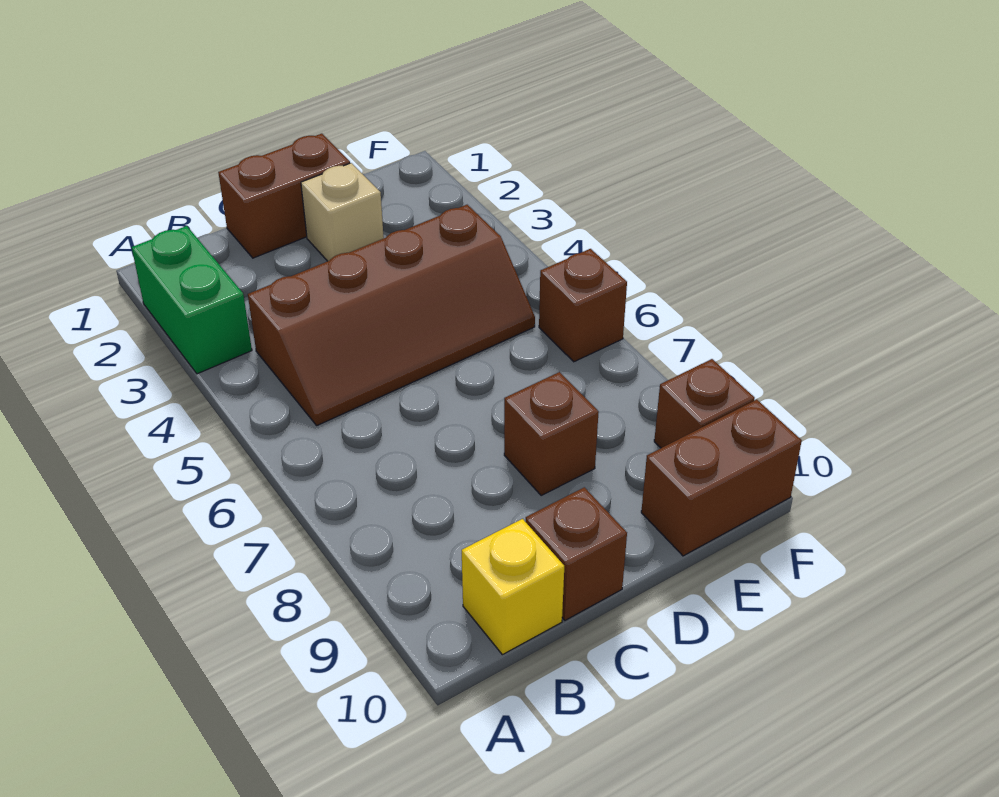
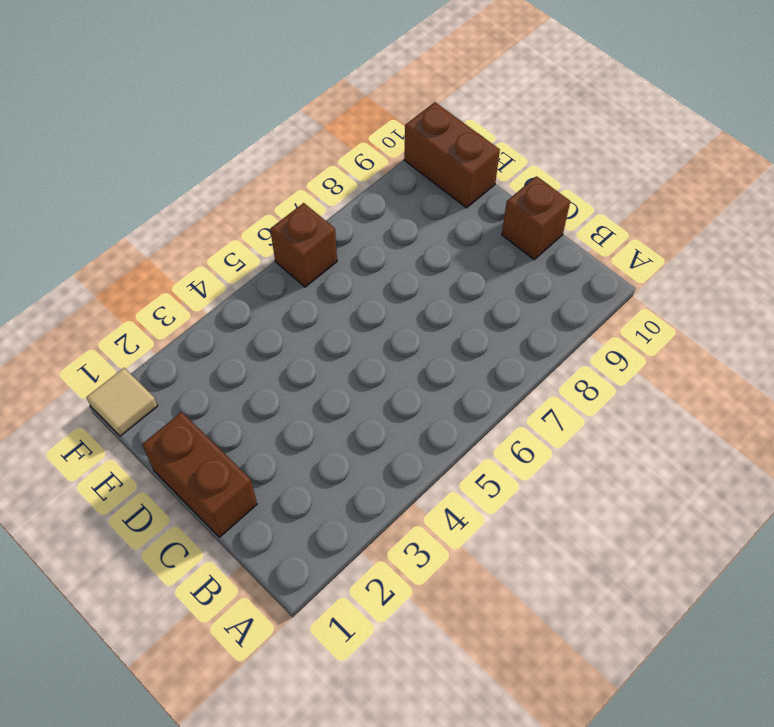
tan 1x1 tile [86,368,157,436] -> none
none -> green 1x2 brick [132,226,252,374]
none -> brown 2x4 slope [248,205,535,425]

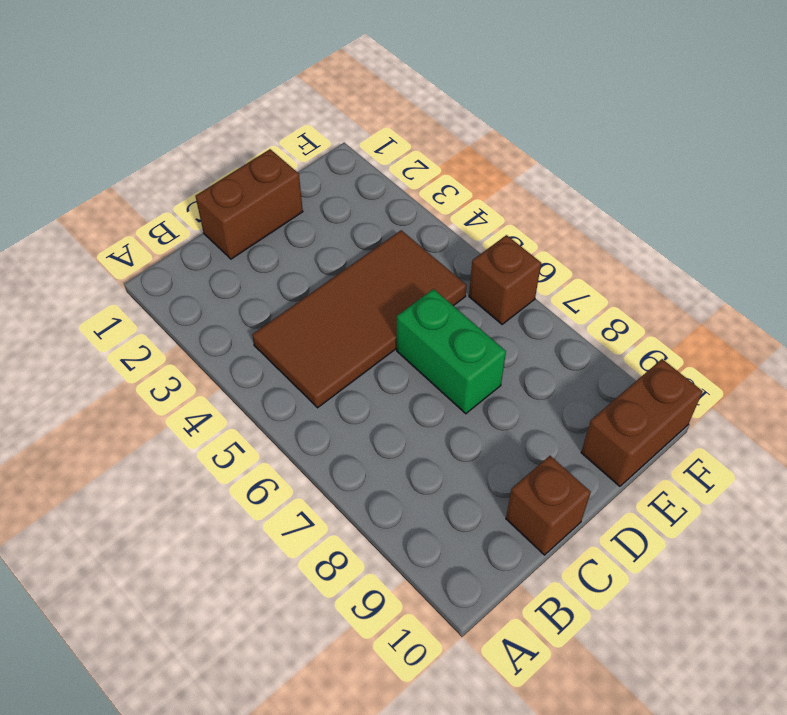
brown 2x4 tile [252,230,467,408] -> brown 2x4 slope [248,205,535,425]
green 1x2 brick [397,289,506,414] -> green 1x2 brick moved to [132,226,252,374]
none -> yellow 1x1 brick [462,519,564,655]
none -> tan 1x1 brick [301,163,384,261]

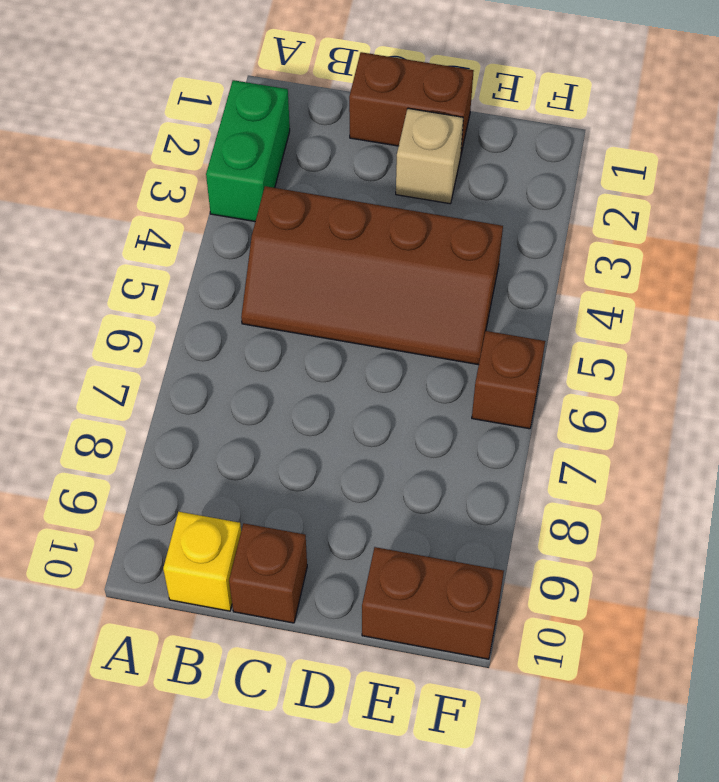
none -> brown 1x1 brick [504,372,599,496]
none -> brown 1x1 brick [654,359,755,448]

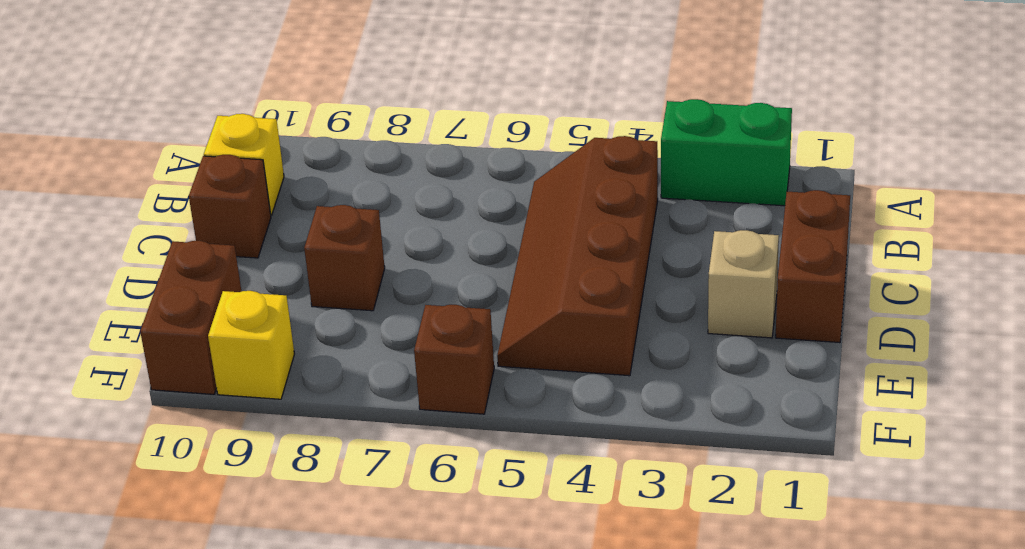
yellow 1x1 brick [208,291,294,399] -> brown 1x1 brick [654,359,755,448]

